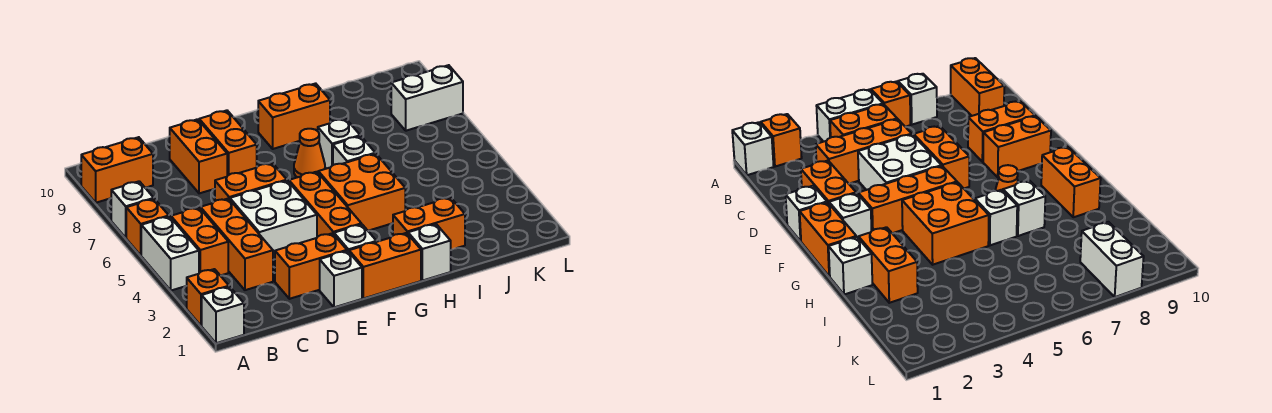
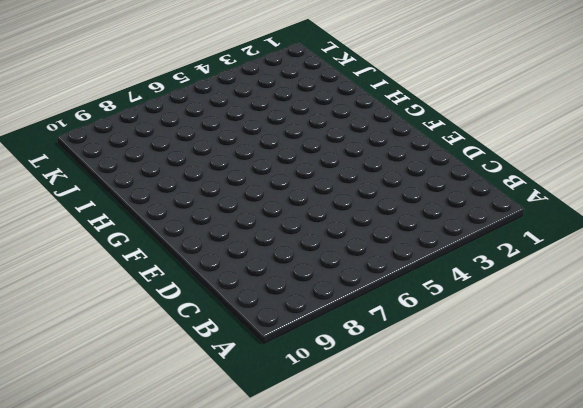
none -> white 1x1 brick [202,287,244,343]
none -> orange 1x1 brick [187,269,229,326]
none -> white 1x2 brick [141,216,199,290]

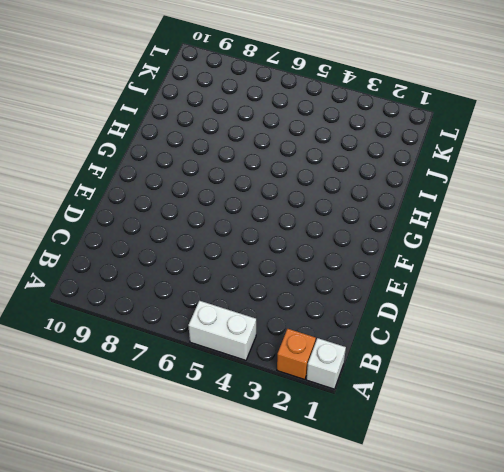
none -> orange 1x1 brick [126,199,169,255]
none -> white 1x1 brick [111,181,154,238]
none -> orange 1x2 brick [81,137,153,203]

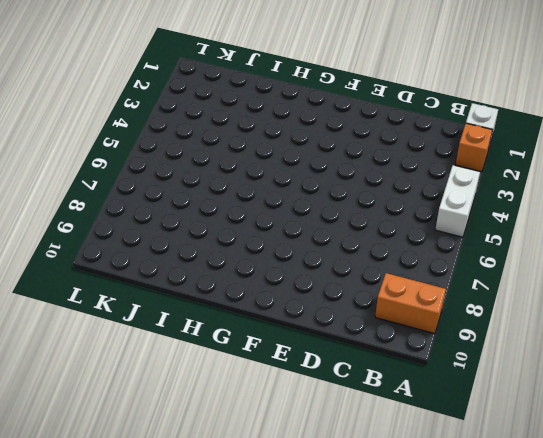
none -> orange 1x1 brick [126,199,169,255]
none -> white 1x1 brick [111,181,154,238]
none -> orange 1x2 brick [171,207,228,276]

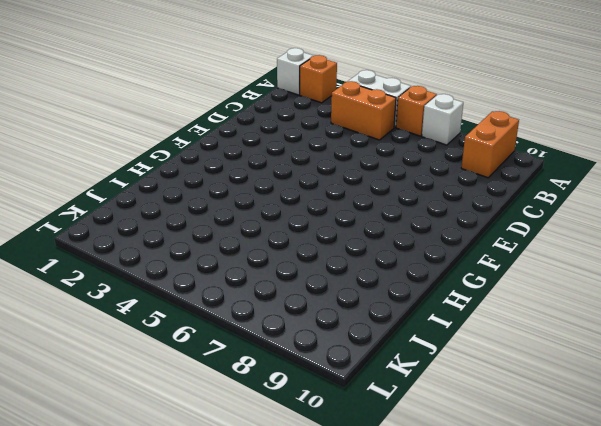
none -> orange 1x3 brick [200,198,273,290]
none -> orange 1x2 brick [275,233,347,299]
none -> white 2x2 brick [230,181,317,260]

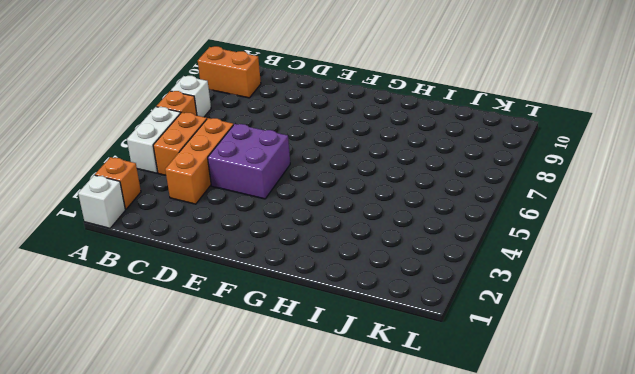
purple 2x2 brick [208,124,290,199] -> white 2x2 brick [230,181,317,260]
none -> orange 1x2 brick [275,233,347,299]
none -> orange 1x2 brick [215,163,287,201]
none -> orange 1x2 brick [170,119,227,193]

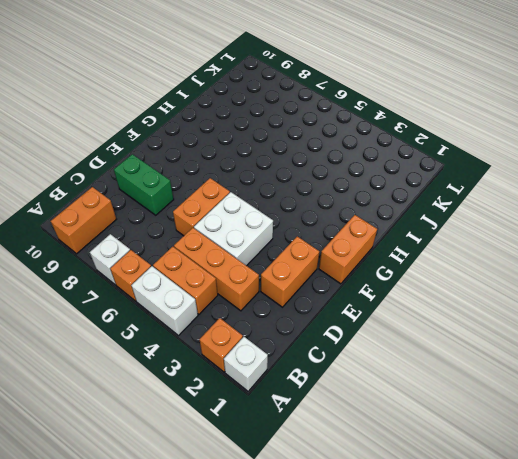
green 1x2 brick [114,154,174,215] -> orange 1x2 brick [170,119,227,193]
none -> white 1x1 brick [320,251,362,307]
none -> orange 1x2 brick [199,110,257,176]
none -> white 1x1 brick [334,224,376,252]

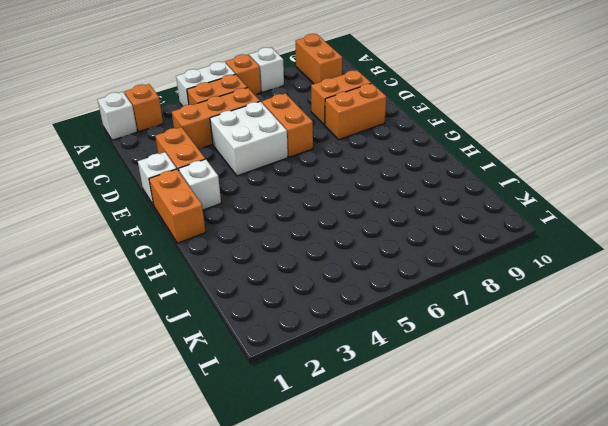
none -> orange 1x3 brick [289,172,361,237]
none -> orange 2x2 brick [318,154,405,231]
none -> orange 1x1 cone [294,129,325,177]

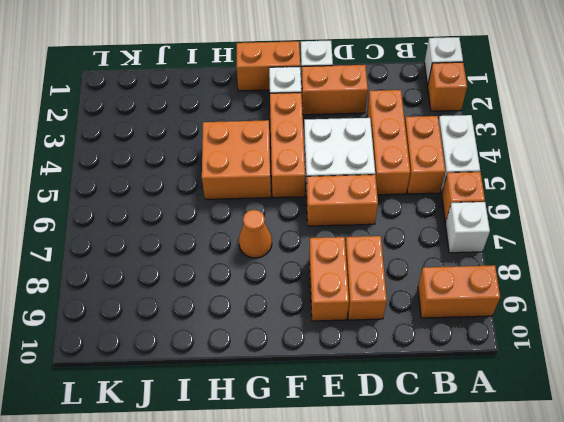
none -> orange 1x2 brick [258,83,330,149]
none -> white 1x1 brick [408,224,451,281]
none -> orange 1x2 brick [393,197,465,250]

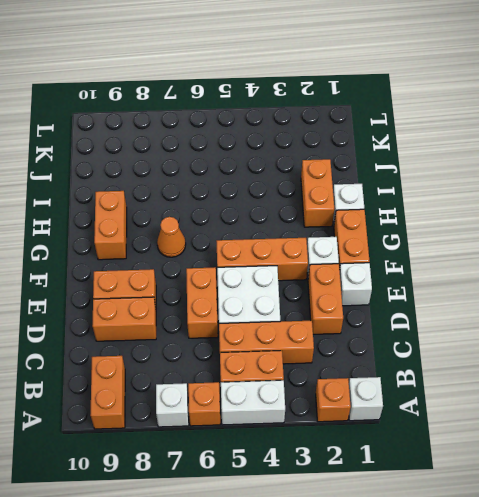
none -> orange 2x2 brick [318,154,405,231]
none -> white 1x1 brick [333,136,375,165]
none -> white 1x1 brick [318,119,360,169]

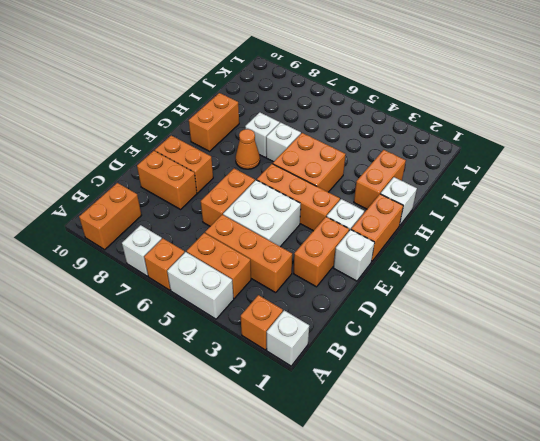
none -> white 1x2 brick [391,65,463,131]

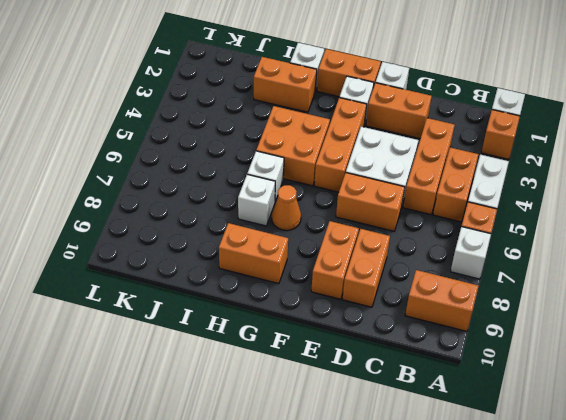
none -> white 1x2 brick [391,65,463,131]

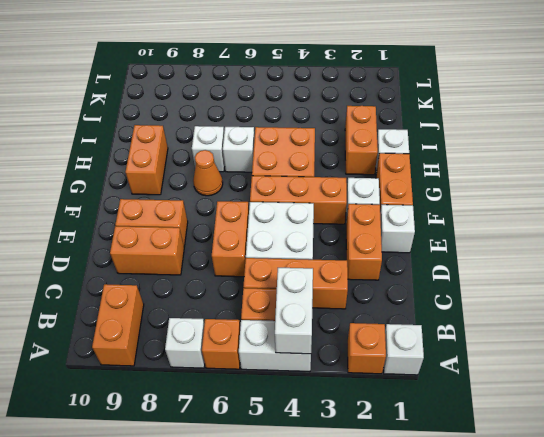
white 1x2 brick [275,268,313,354] -> white 1x2 brick moved to [391,65,463,131]

